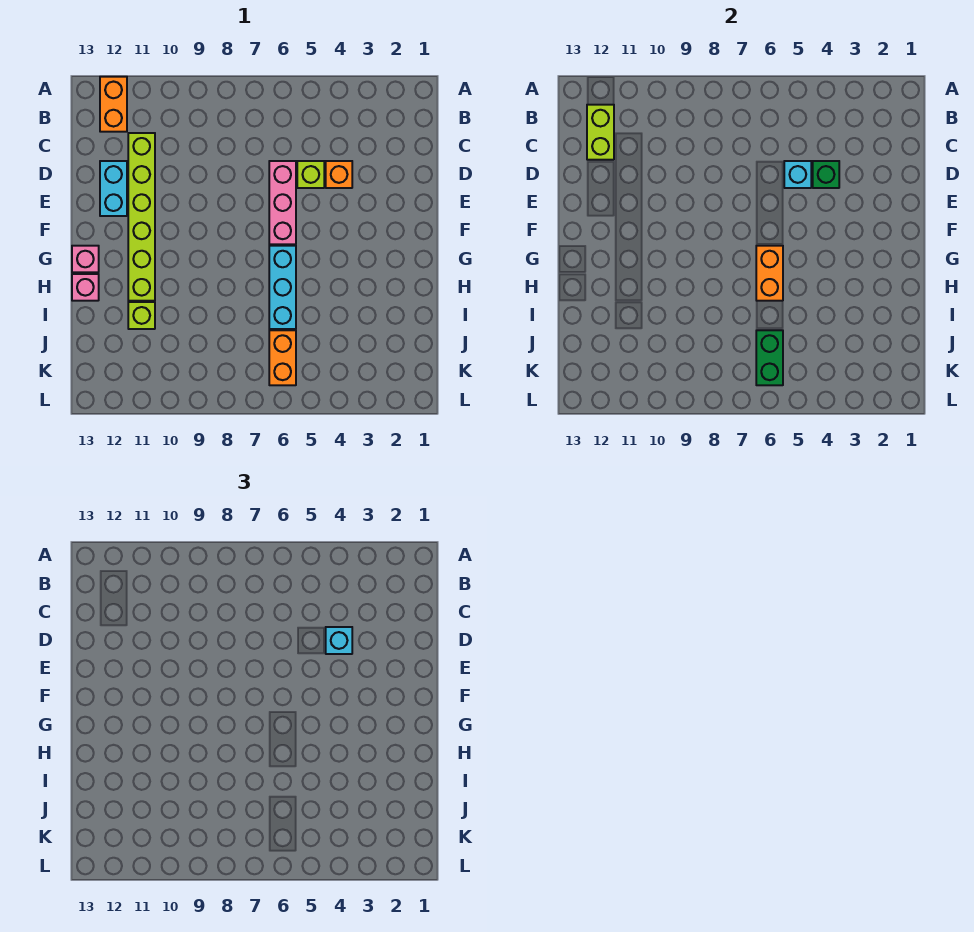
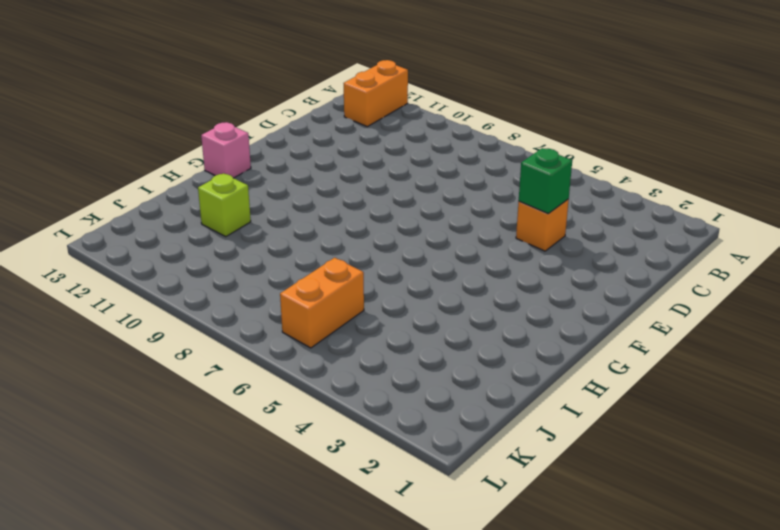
none -> lime 1x6 brick [128,133,155,301]
none -> lime 1x1 brick [297,161,324,188]
none -> pink 1x3 brick [269,161,296,244]

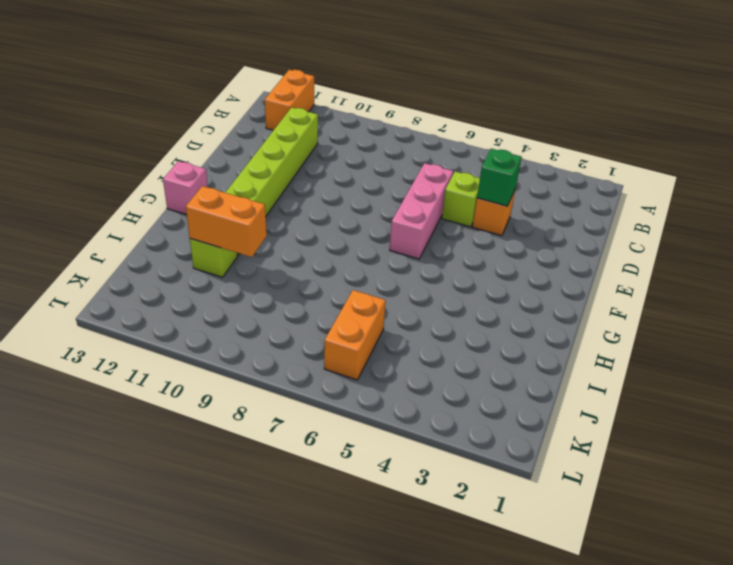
orange 1x2 brick [186,186,267,257] -> orange 1x2 brick turned to [756,246,783,301]
none -> cyan 1x2 brick [100,161,127,216]
none -> cyan 1x3 brick [269,246,296,329]
none -> pink 1x1 brick [72,274,99,301]

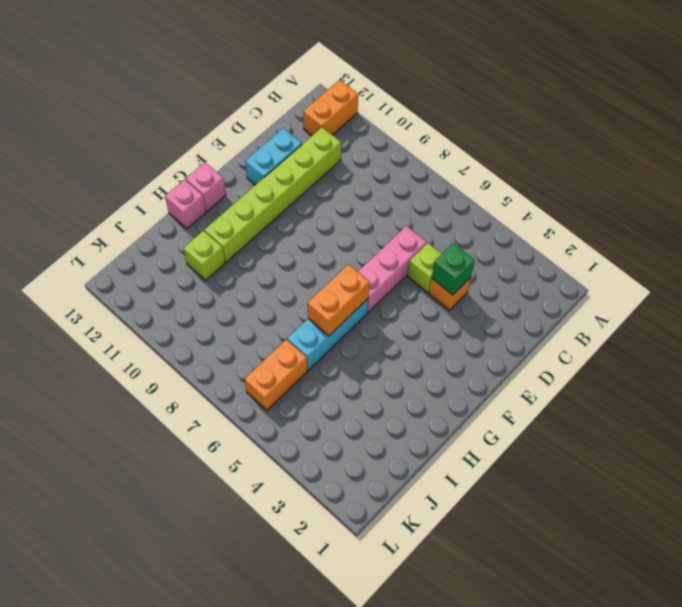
none -> lime 1x2 brick [587,105,614,160]
none -> cyan 1x1 brick [784,161,811,188]
none -> green 1x2 brick [756,330,783,385]

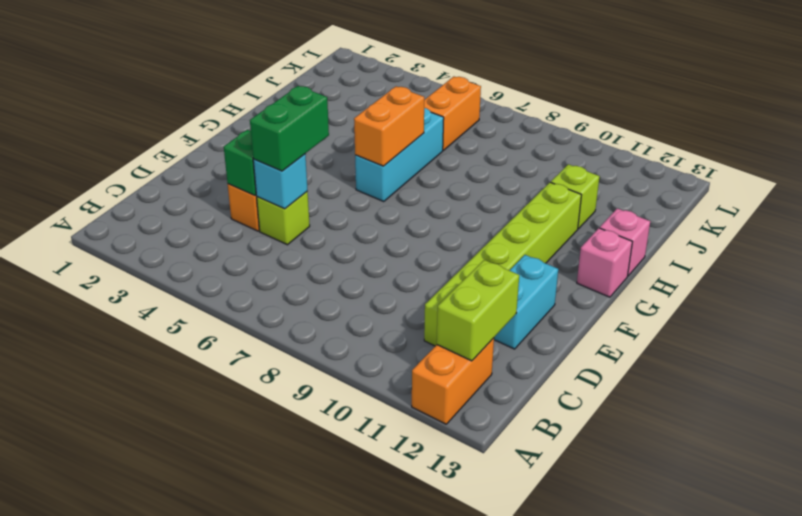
green 1x2 brick [250,86,329,171] -> green 1x2 brick moved to [756,330,783,385]
none -> pink 1x3 brick [269,161,296,244]
none -> cyan 1x1 brick [326,627,352,654]

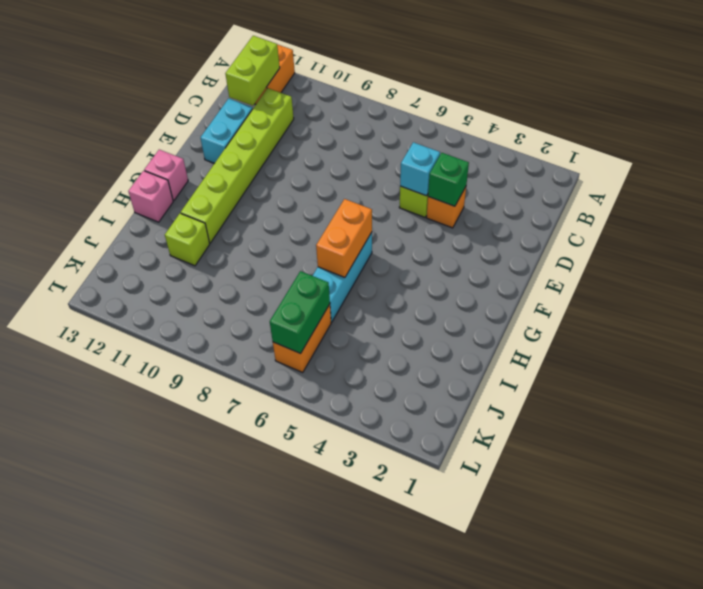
none -> pink 1x3 brick [269,161,296,244]
none -> cyan 1x1 brick [326,627,352,654]

